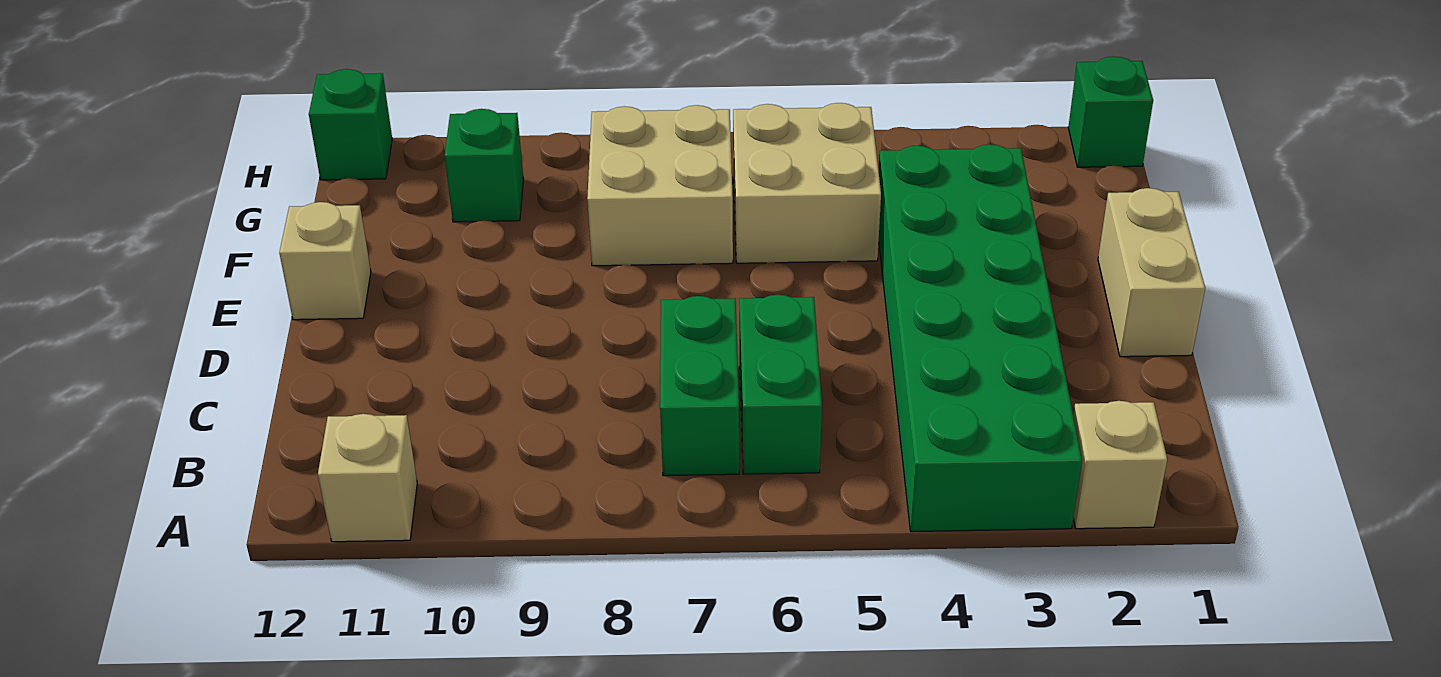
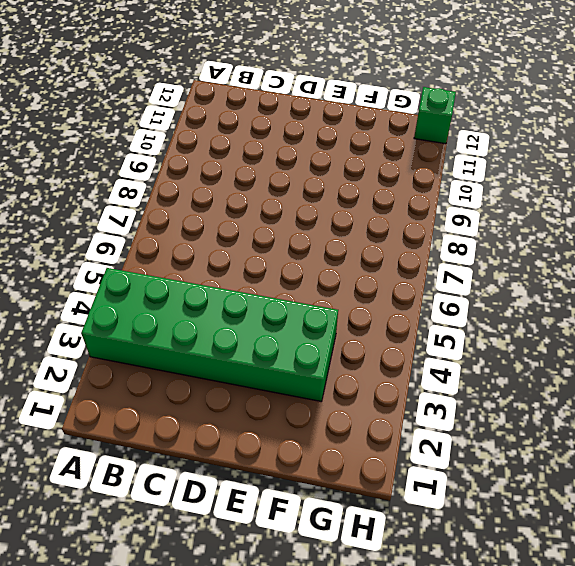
none -> tan 1x1 brick [1073,401,1167,529]
none -> tan 1x1 brick [318,414,417,542]
none -> green 1x2 brick [739,295,822,474]

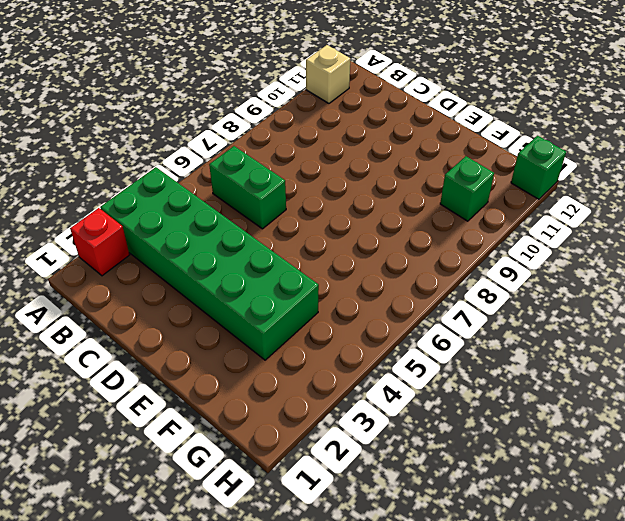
red 1x1 brick [70,208,129,276] -> tan 1x1 brick [1073,401,1167,529]
none -> green 1x2 brick [660,296,739,476]
none -> tan 1x2 brick [1098,188,1205,357]
none -> tan 1x1 brick [279,202,371,320]

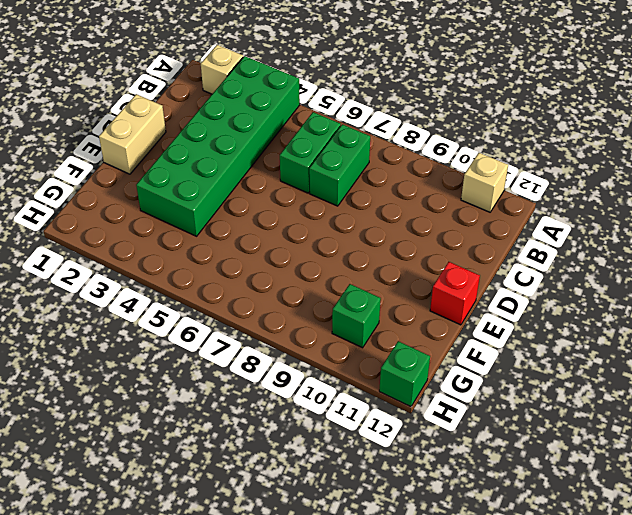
red 1x1 brick [430,262,480,325] -> tan 1x1 brick [279,202,371,320]
none -> tan 2x2 brick [733,103,881,263]
none -> tan 2x2 brick [587,105,733,266]
none -> green 1x1 brick [1068,57,1153,167]

